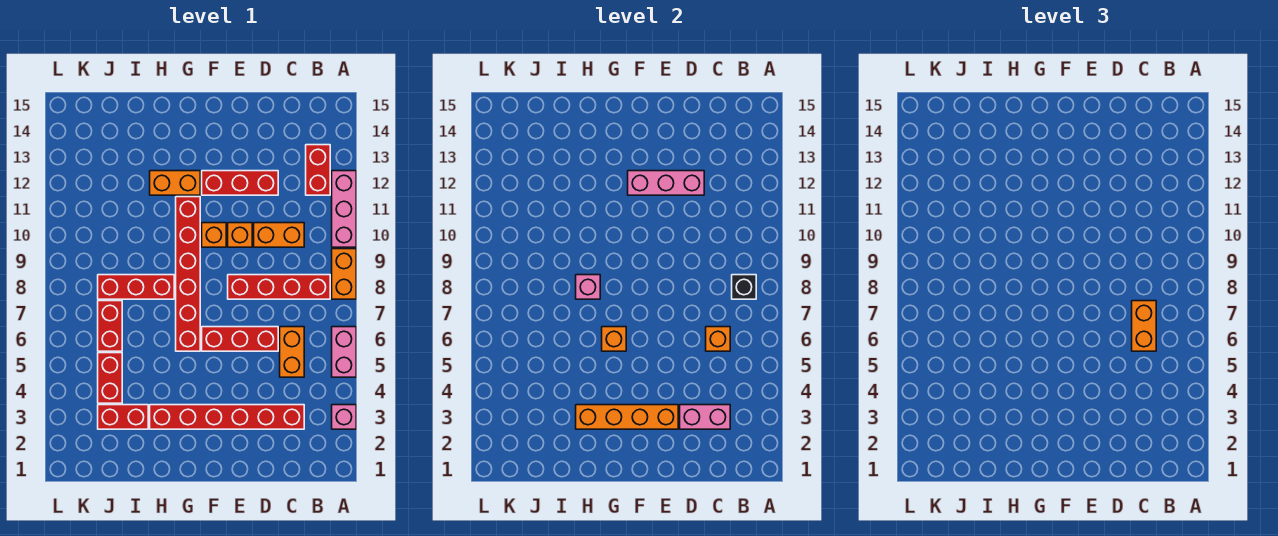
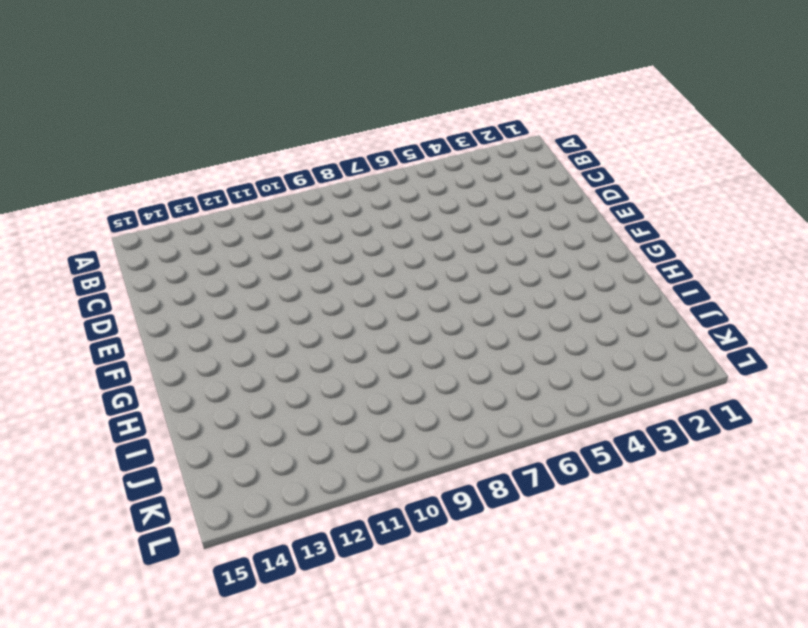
none -> pink 1x1 brick [332,405,356,429]
none -> pink 1x2 brick [332,327,356,377]
none -> orange 1x2 brick [332,249,356,299]

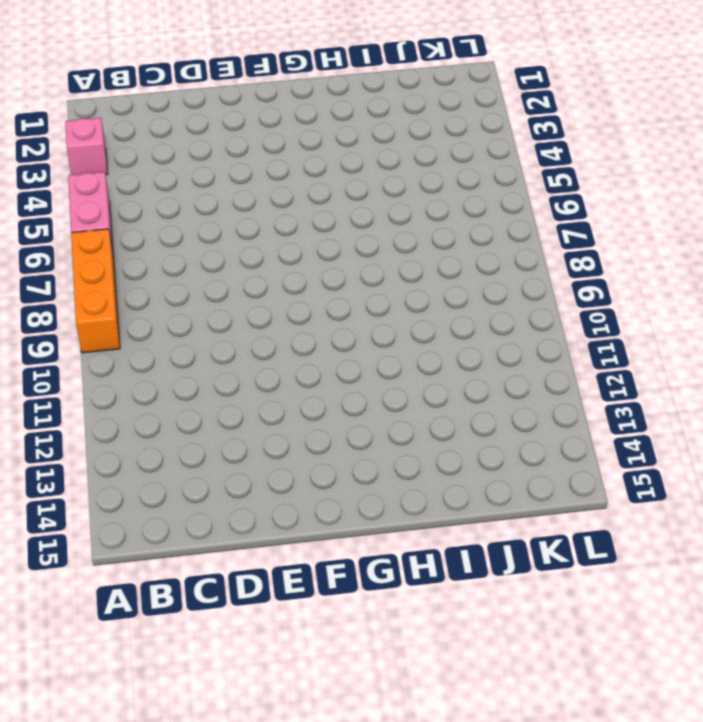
orange 1x3 brick [71,229,120,353] -> orange 1x2 brick [332,249,356,299]
none -> pink 1x3 brick [332,171,356,247]
none -> red 1x4 brick [228,275,330,299]
none -> red 1x2 brick [306,145,330,195]

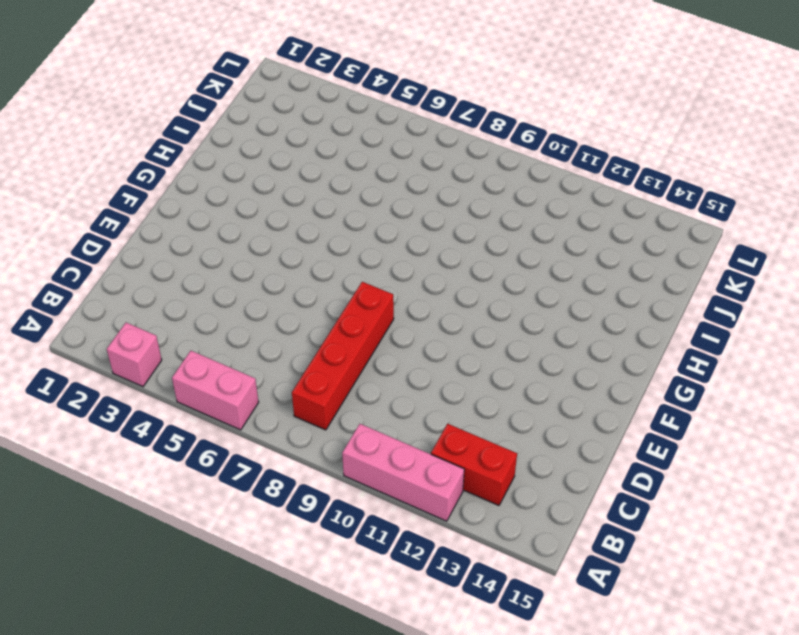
none -> orange 1x2 brick [332,249,356,299]
none -> red 1x6 brick [150,405,304,429]
none -> orange 1x2 brick [280,327,304,377]

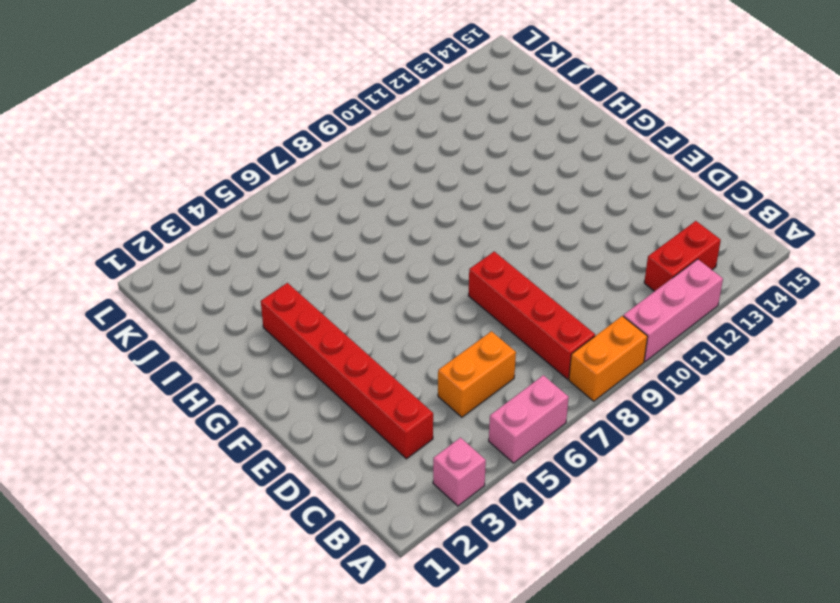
none -> orange 1x2 brick [254,223,304,247]
none -> red 1x3 brick [202,327,278,351]
none -> red 1x3 brick [202,171,278,195]

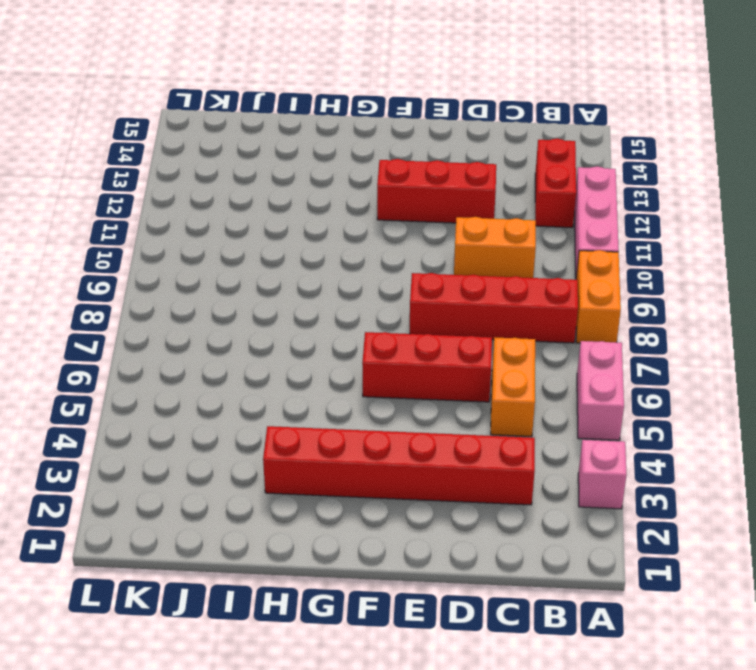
none -> orange 1x1 brick [228,223,252,247]
none -> orange 1x1 brick [202,223,226,247]
none -> red 1x6 brick [176,197,200,351]

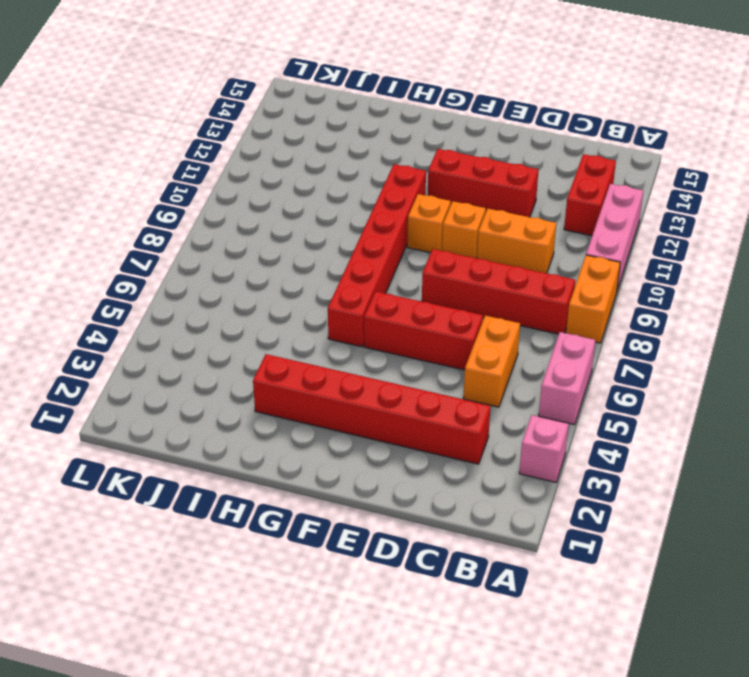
none -> orange 1x2 brick [150,171,200,195]
none -> red 1x3 brick [98,275,174,299]
none -> red 1x2 brick [98,405,148,429]

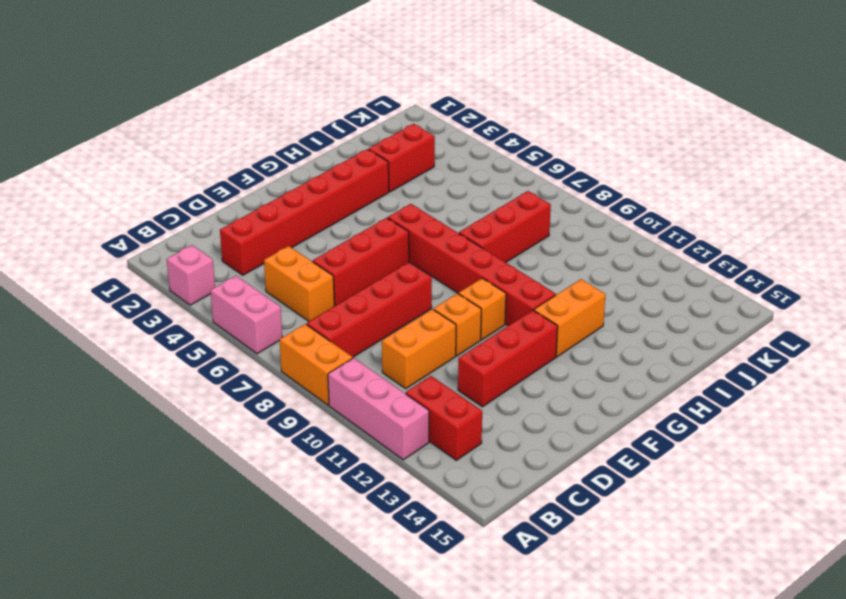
none -> red 1x2 brick [98,353,122,403]
none -> red 1x2 brick [98,301,122,351]
none -> black 1x1 brick [732,275,756,299]

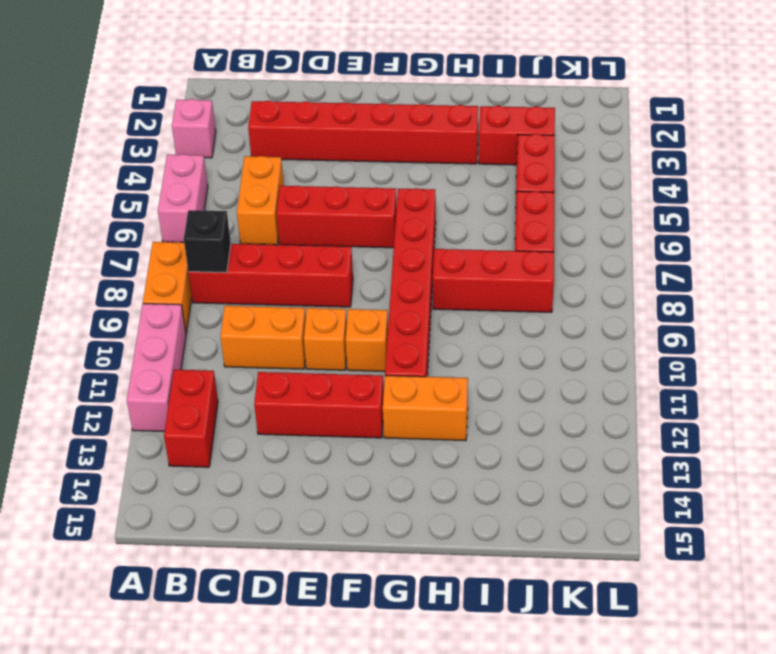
none -> pink 1x2 brick [680,405,730,429]
none -> orange 1x1 brick [706,327,730,351]
none -> pink 1x3 brick [628,171,704,195]

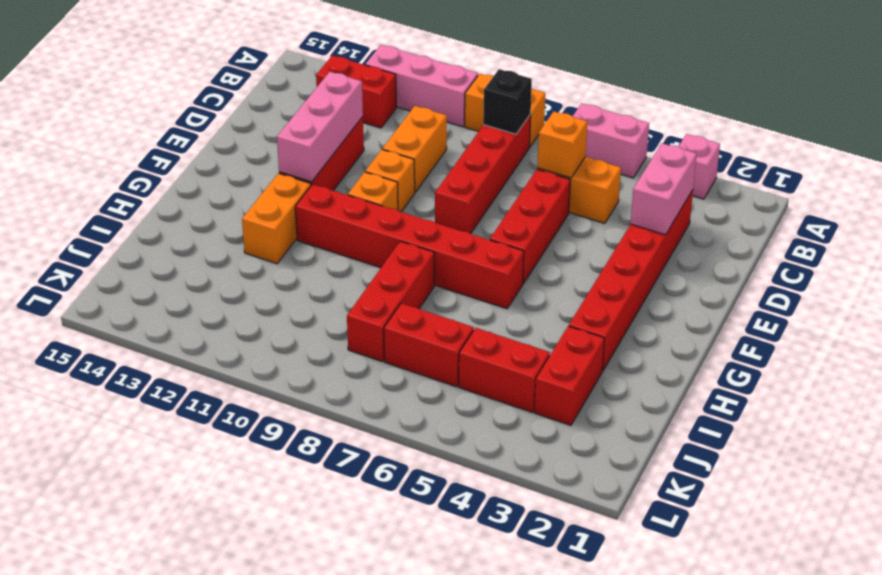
none -> orange 1x4 brick [576,405,678,429]
none -> orange 1x1 brick [602,327,626,351]
none -> pink 1x1 brick [576,275,600,299]

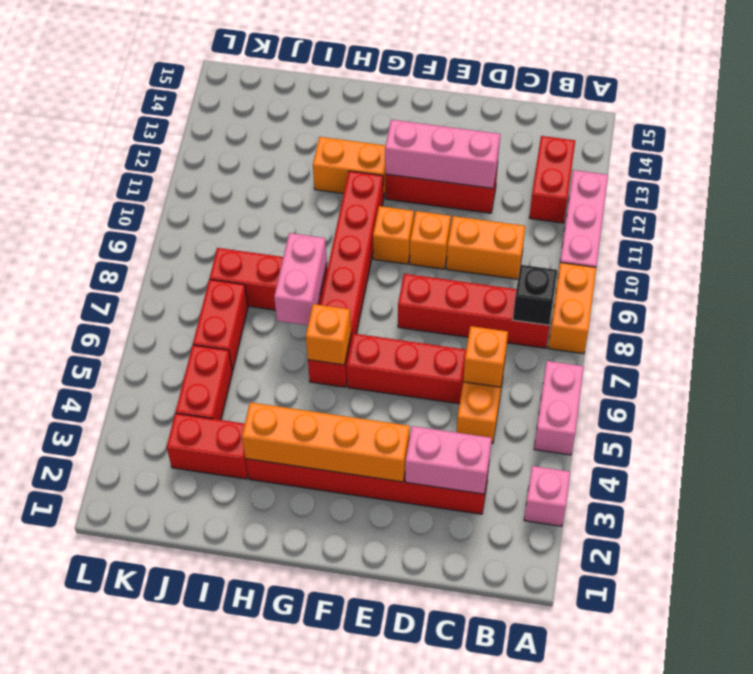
pink 1x2 brick [274,233,327,325] -> pink 1x1 brick [576,275,600,299]
none -> orange 1x2 brick [1132,301,1156,351]

